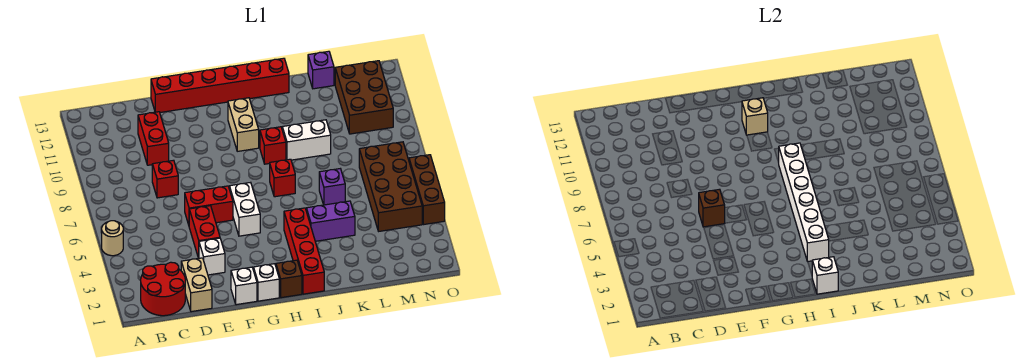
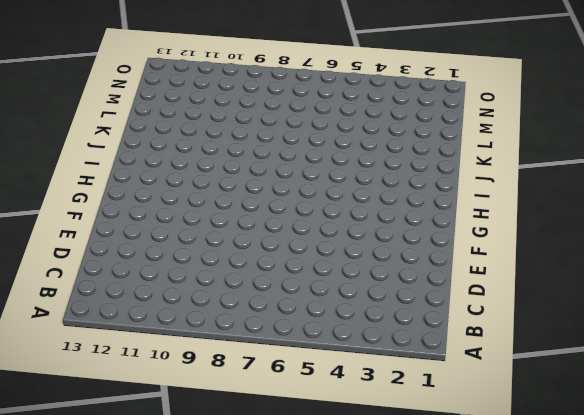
none -> tan 1x1 round brick [102,221,123,256]
none -> red 2x2 round brick [141,262,185,316]
none -> tan 1x2 brick [181,258,212,312]

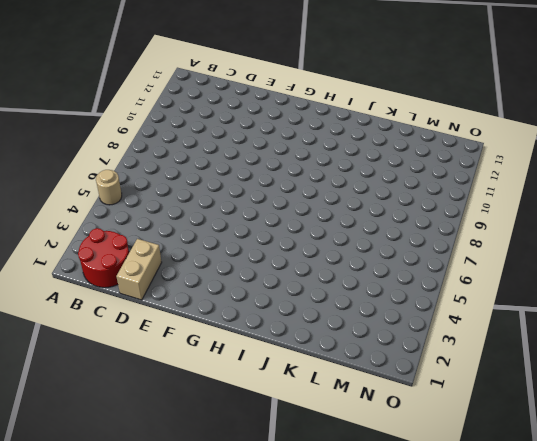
none -> red 1x1 brick [152,160,178,198]
none -> red 1x2 brick [138,112,169,165]
none -> white 1x1 brick [199,238,225,275]

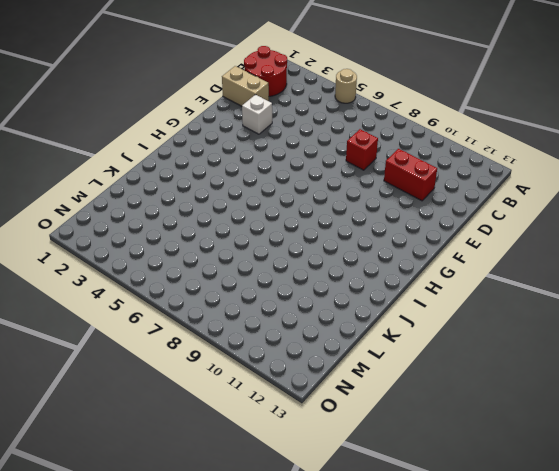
none -> red 1x2 brick [189,206,220,258]
none -> red 1x2 brick [185,186,233,225]
none -> red 1x6 brick [151,58,289,112]

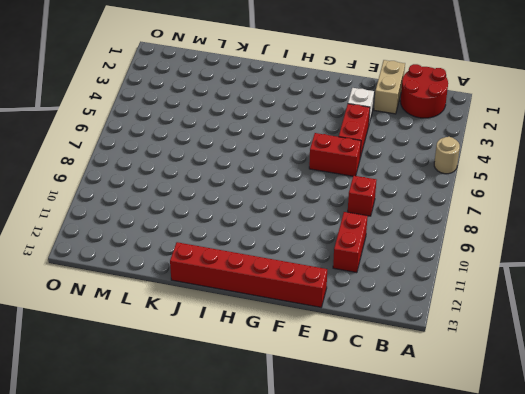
none -> white 1x1 brick [231,267,257,305]
none -> white 1x1 brick [254,264,279,301]
none -> white 1x2 brick [229,182,260,236]

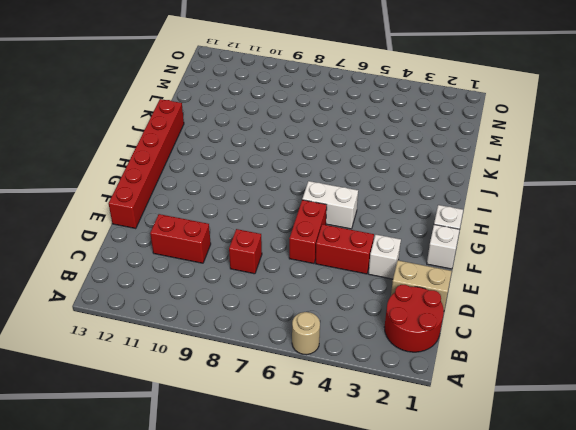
none -> brown 1x1 brick [276,260,302,298]
none -> tan 1x2 brick [228,98,259,151]
none -> red 1x4 brick [284,208,324,294]

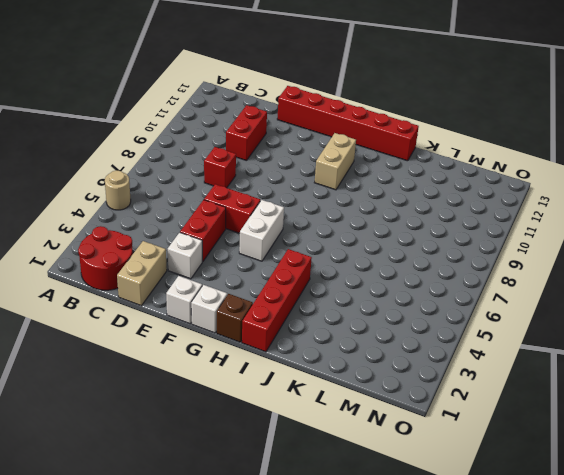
none -> red 1x1 brick [270,159,295,197]
none -> red 1x1 brick [260,127,286,164]
none -> purple 1x2 brick [306,201,355,241]

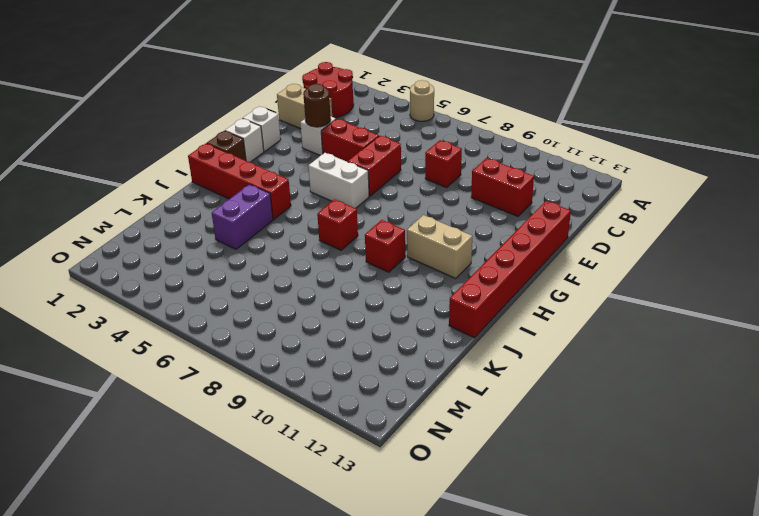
brown 1x1 round brick [303,84,331,127] -> none
none -> white 1x2 brick [282,120,331,160]
none -> purple 1x1 brick [319,169,345,205]
none -> purple 1x1 brick [308,51,334,89]

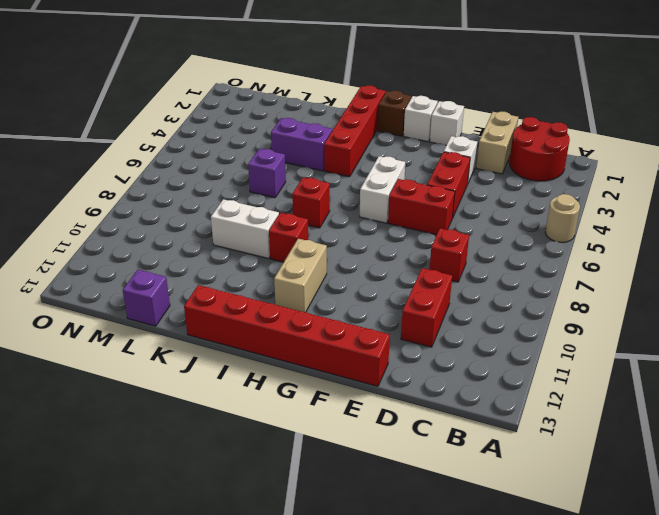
none -> brown 2x4 brick [359,142,422,231]
none -> brown 2x3 brick [335,61,393,134]
none -> brown 1x3 brick [409,155,445,225]

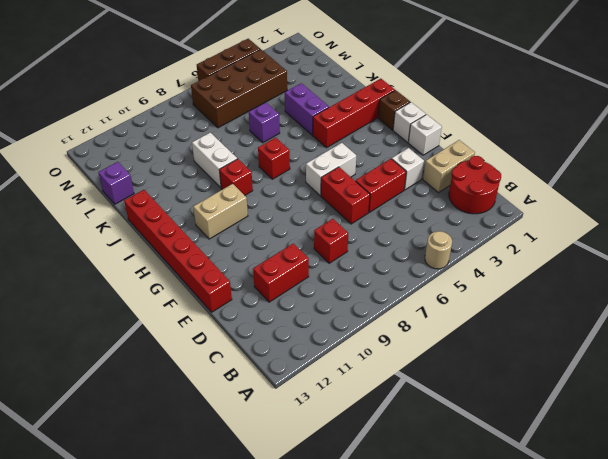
none -> brown 2x3 brick [335,61,393,134]
none -> brown 1x1 brick [699,189,725,227]
none -> tan 1x1 brick [742,98,768,135]

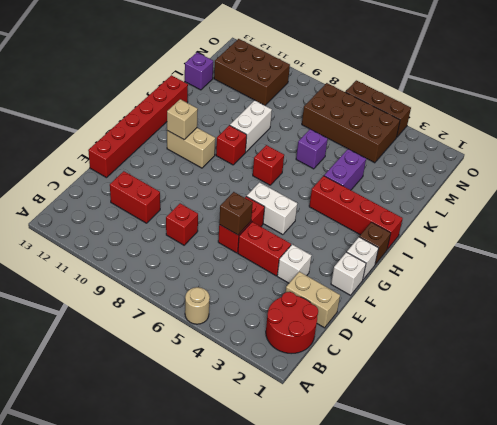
none -> white 1x1 brick [812,257,838,294]
none -> white 1x6 brick [779,143,829,262]

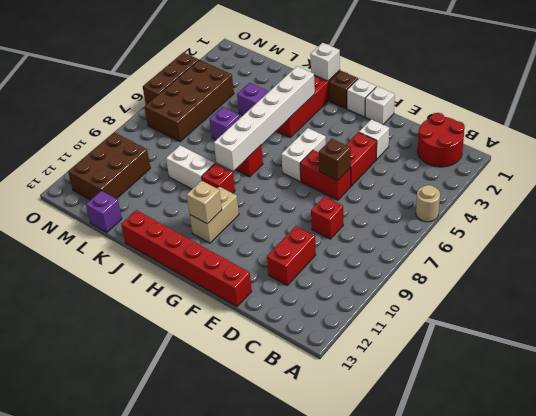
none -> tan 1x2 brick [181,258,212,312]

